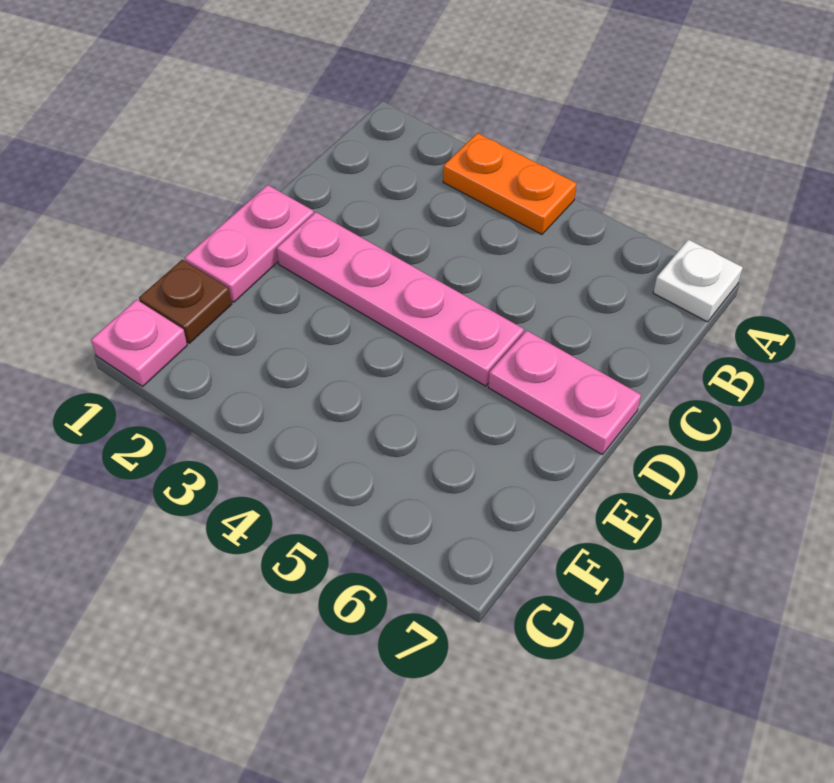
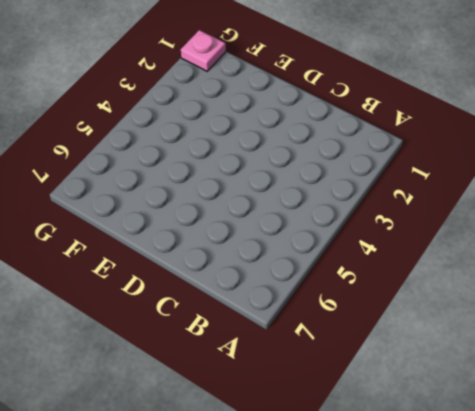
none -> orange 1x2 plate [443,133,577,234]
none -> white 1x1 plate [653,240,743,322]

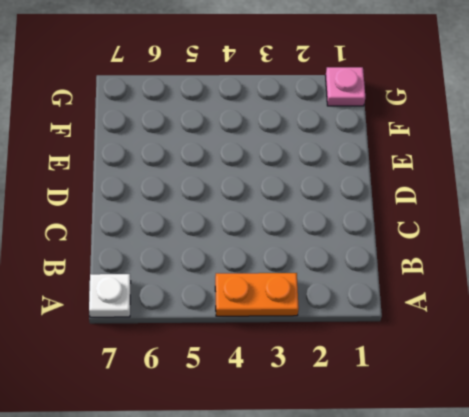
none -> pink 1x2 plate [185,185,314,302]
none -> pink 1x4 plate [277,212,524,386]

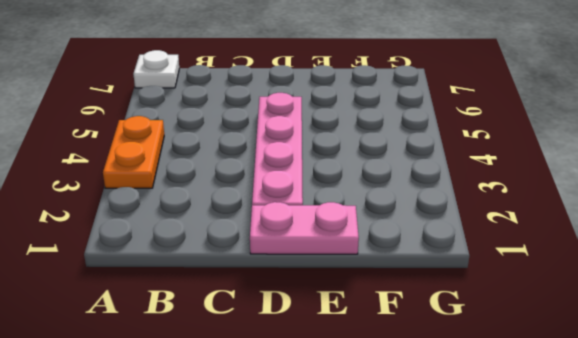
none -> pink 1x2 plate [488,330,641,454]
none -> brown 1x1 plate [139,260,232,343]

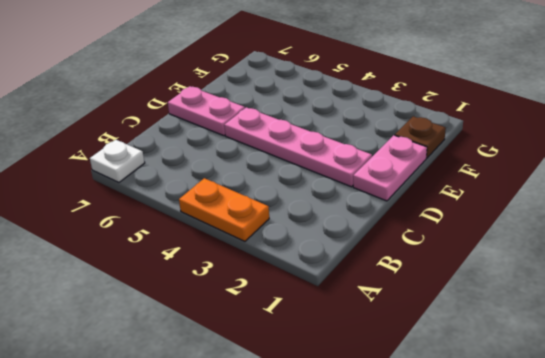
none -> pink 1x1 plate [91,300,187,386]

